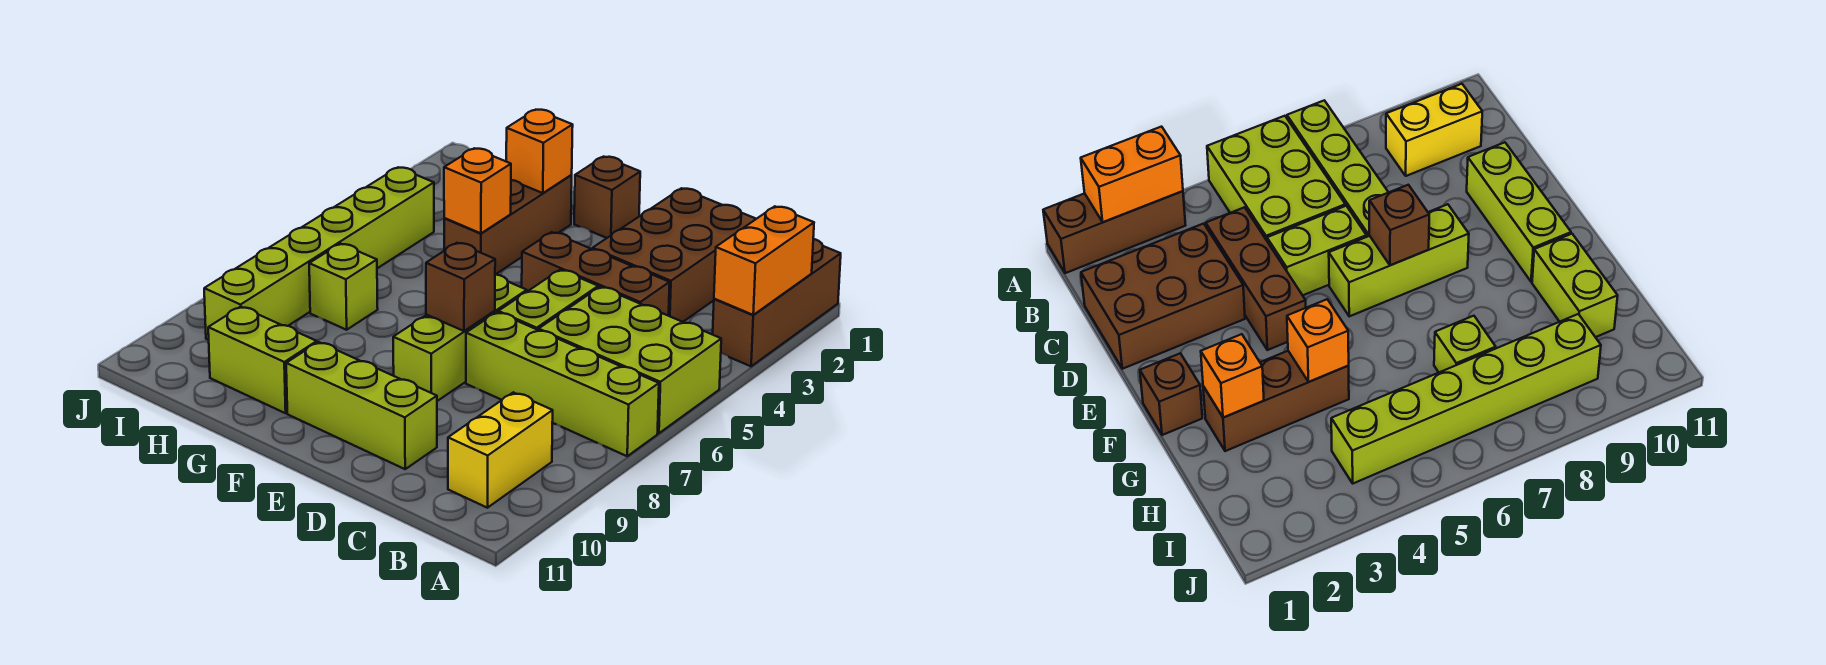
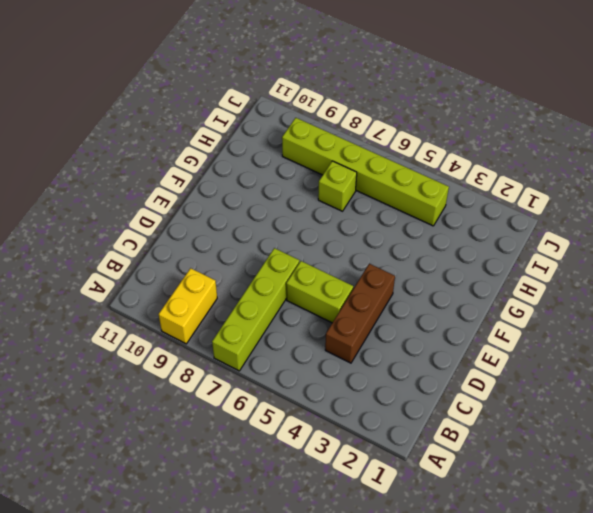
yellow 1x2 brick [159,268,217,344] -> yellow 1x2 brick turned to [448,392,553,508]
none -> brown 1x3 brick [713,239,841,366]
none -> lime 2x3 brick [539,287,721,433]
none -> brown 2x3 brick [593,188,756,322]

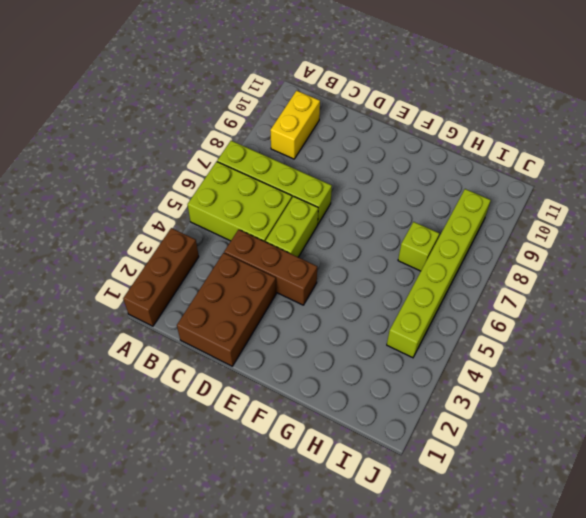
none -> lime 1x3 brick [286,342,437,469]
none -> lime 1x3 brick [393,275,527,401]
none -> brown 1x1 brick [574,157,640,238]

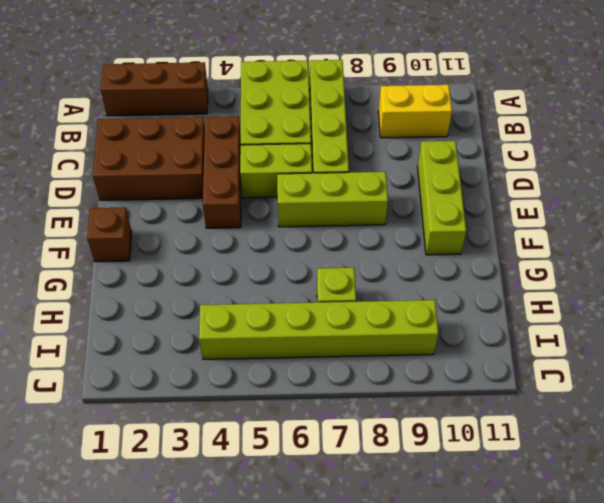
none -> brown 1x3 brick [444,175,572,275]
none -> lime 1x2 brick [208,307,317,413]
none -> orange 1x2 brick [714,206,814,315]

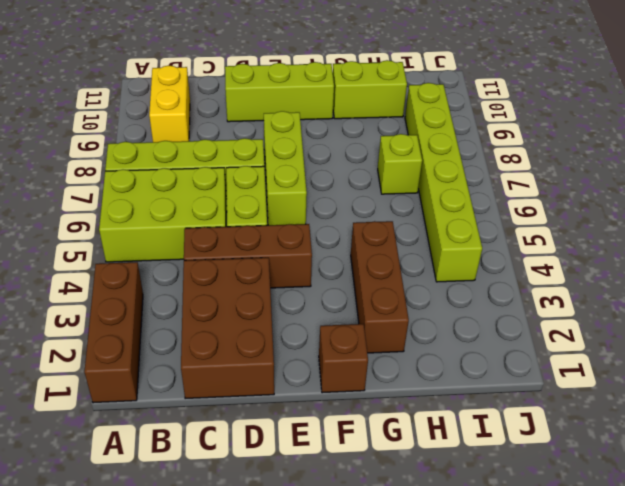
none -> orange 1x2 brick [714,206,814,315]
none -> brown 1x1 brick [426,243,495,331]
none -> orange 1x1 brick [506,110,573,193]

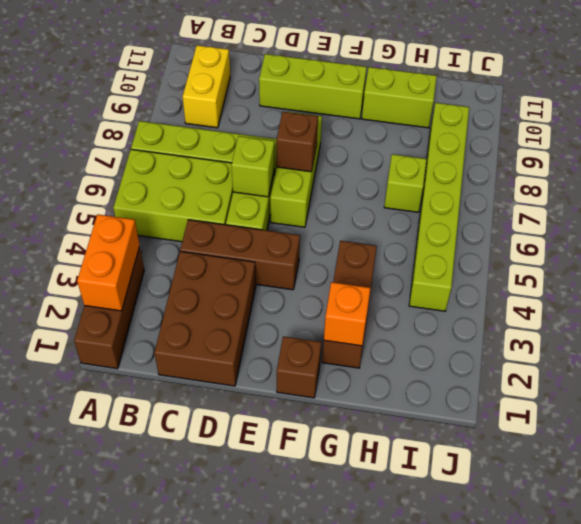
lime 1x1 brick [231,136,274,197] -> none
none -> orange 1x1 brick [444,149,511,233]

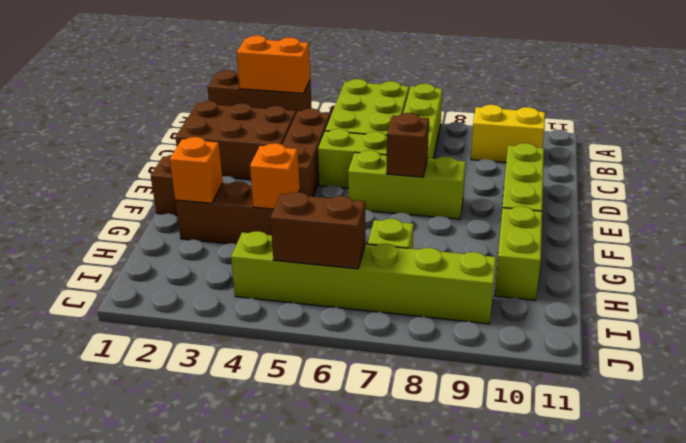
brown 1x2 brick [270,192,365,269] -> none

